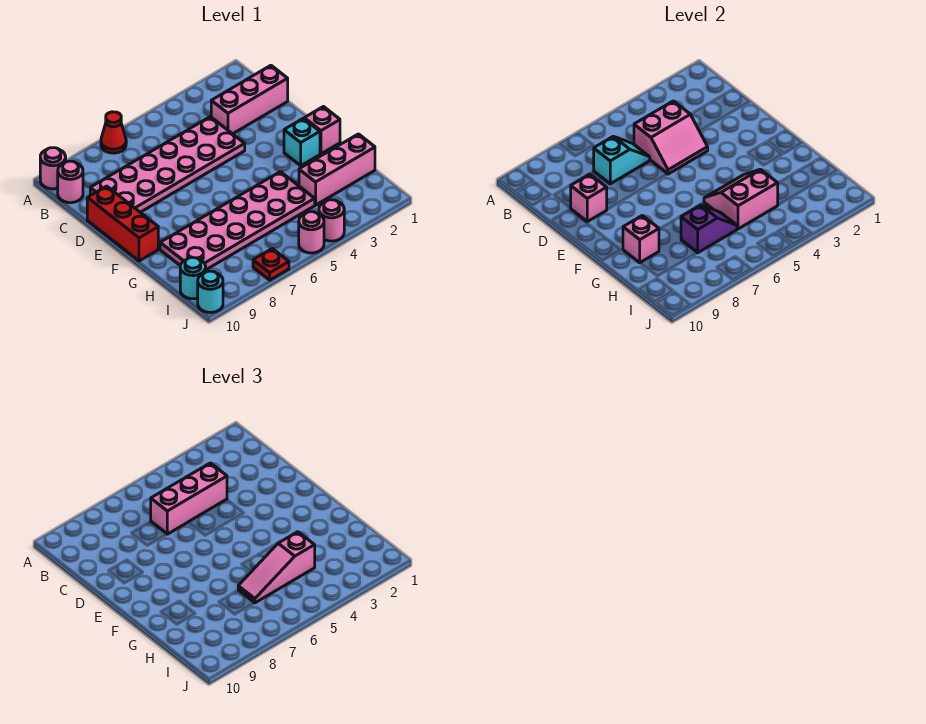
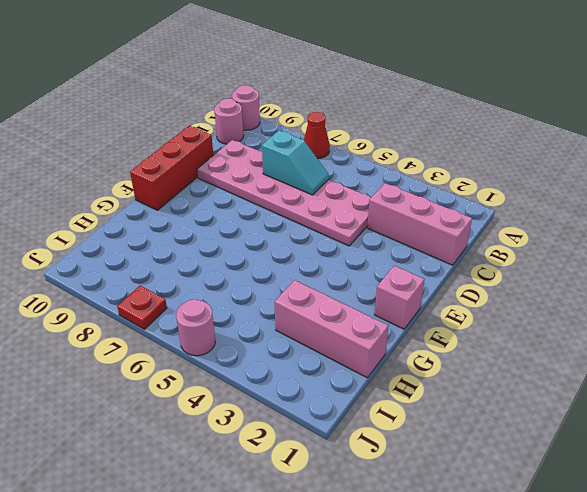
none -> cyan 1x1 brick [284,118,320,166]
none -> pink 2x6 plate [160,172,315,270]
none -> cyan 1x1 round brick [180,257,206,299]

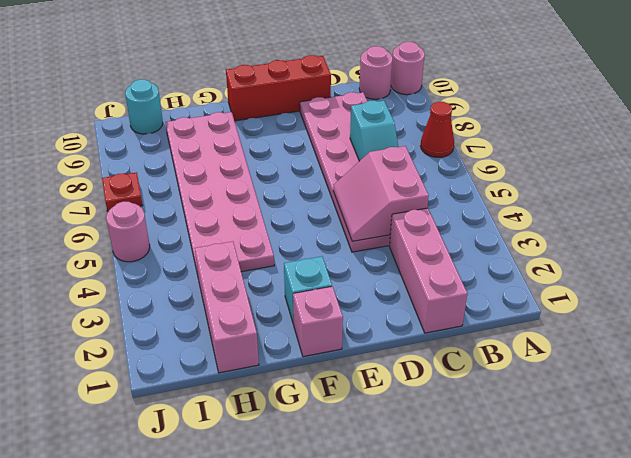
none -> pink 1x1 round brick [319,200,344,241]
none -> cyan 1x1 round brick [198,271,223,313]
none -> pink 1x1 brick [571,174,607,222]

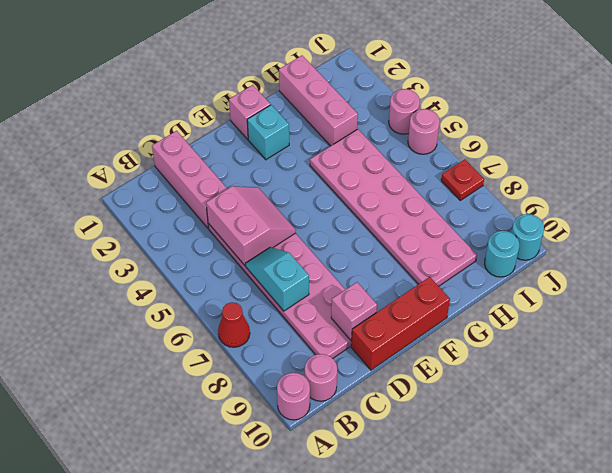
none -> pink 2x2 slope [704,169,778,229]
none -> pink 1x1 brick [623,215,659,263]
none -> purple 1x2 slope [681,205,737,253]

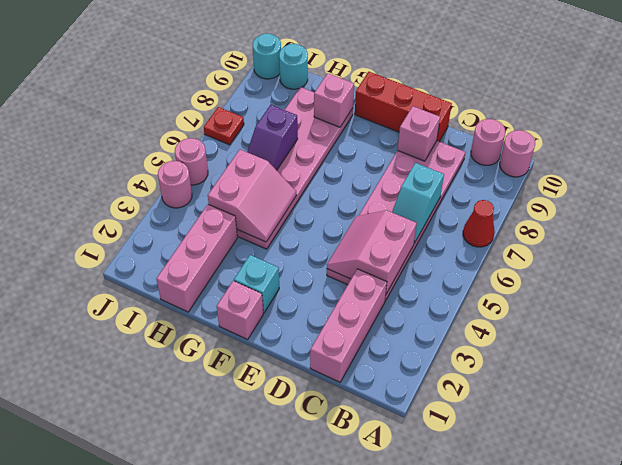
none -> pink 1x3 brick [151,463,227,534]
none -> pink 1x3 slope [238,532,315,603]

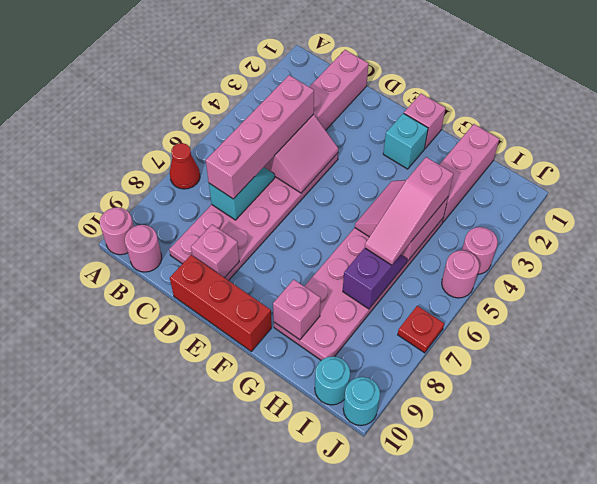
pink 1x4 brick [206,75,314,199] -> pink 1x3 brick [151,463,227,534]

